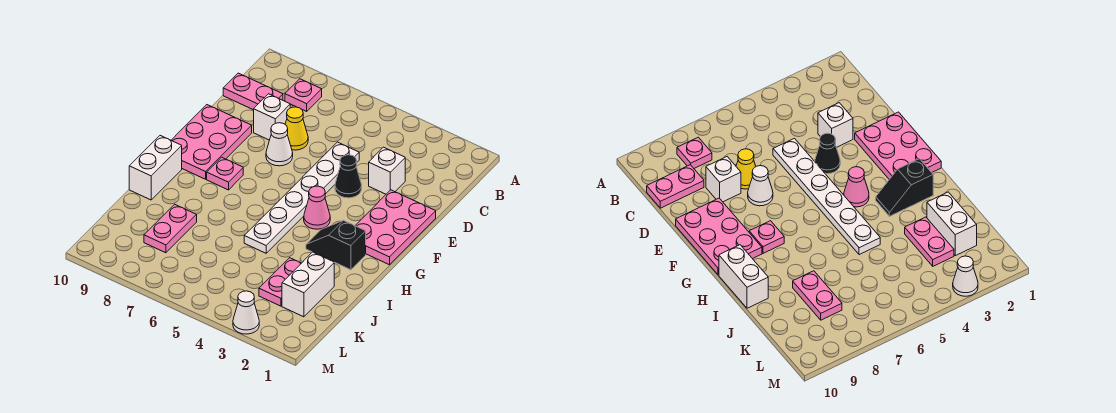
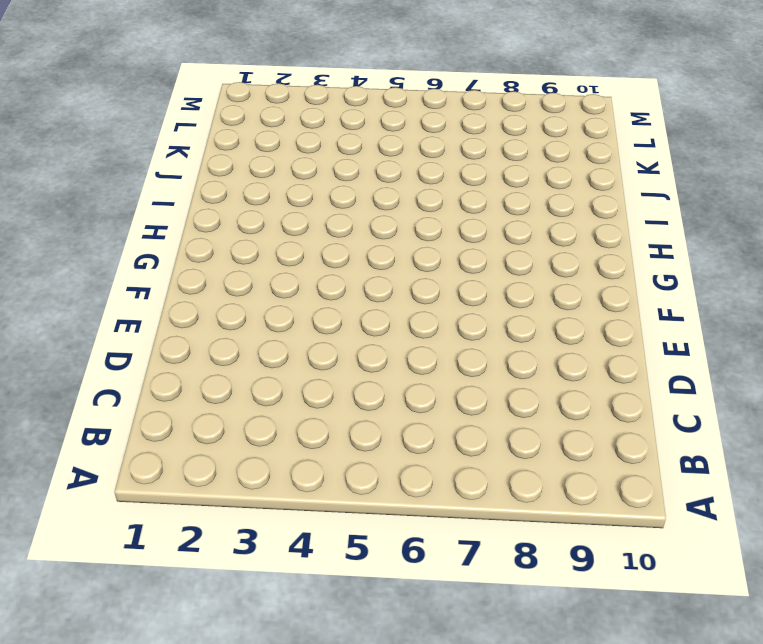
none -> pink 1x1 plate [285,79,322,111]
none -> pink 1x2 plate [223,73,283,110]
none -> white 1x1 brick [369,147,405,194]

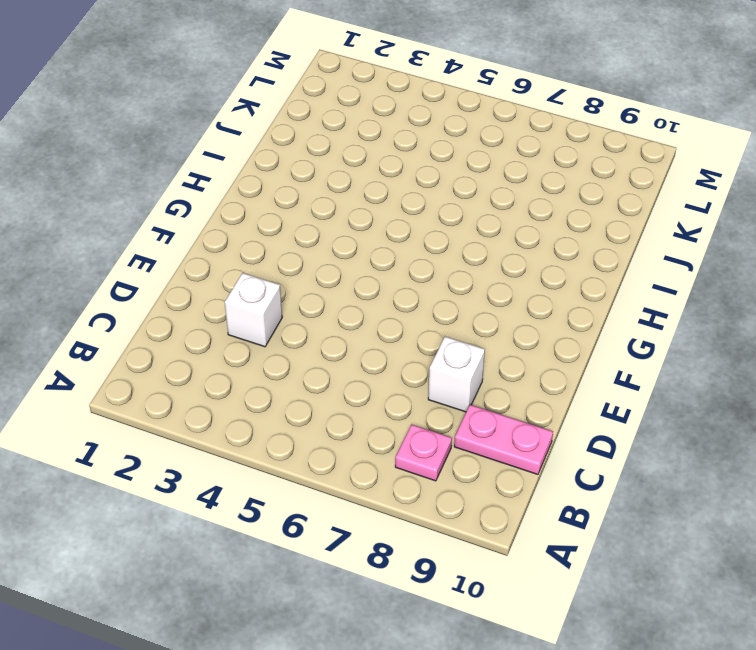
none -> white 1x6 plate [244,142,359,253]
none -> yellow 1x1 cone [285,107,308,150]
none -> pink 2x3 plate [355,190,436,265]

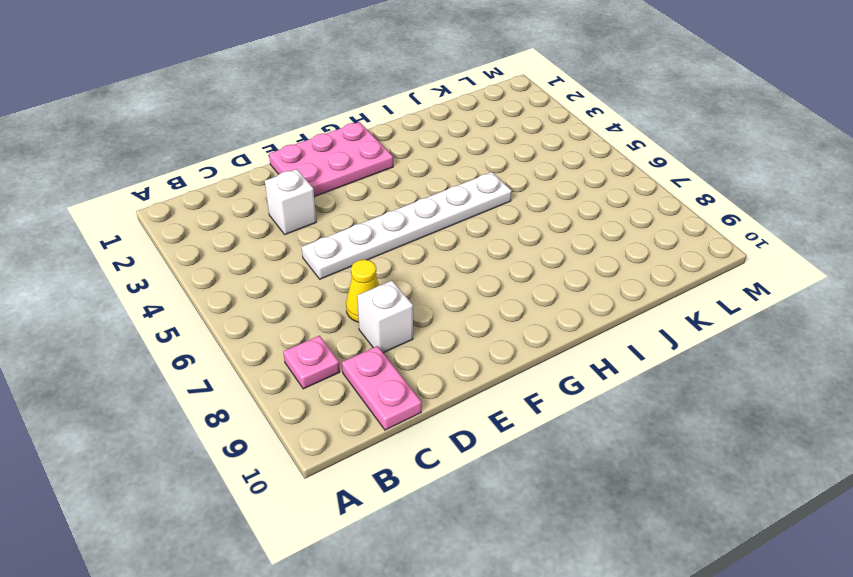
none -> black 1x1 cone [335,155,362,198]
none -> white 1x1 cone [266,123,293,166]
none -> pink 2x3 plate [171,105,252,179]

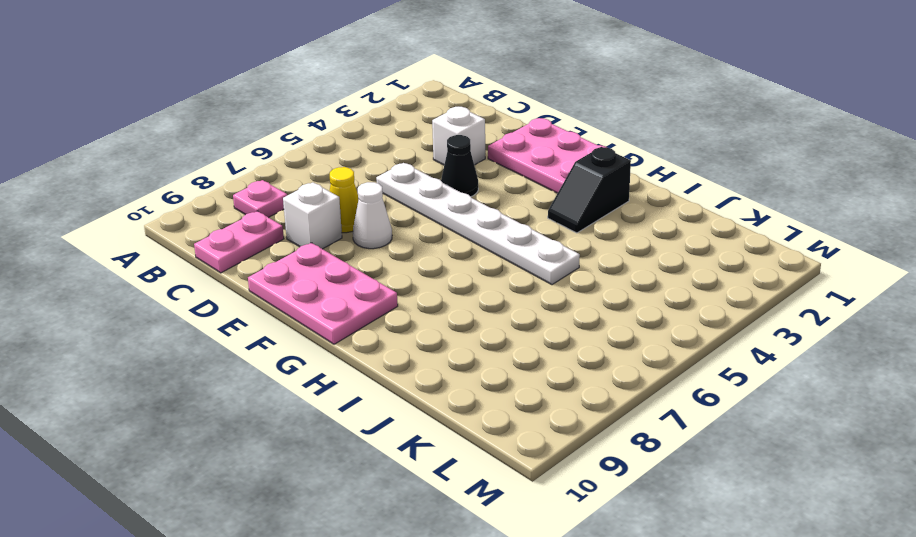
none -> pink 1x1 cone [304,186,330,229]
none -> pink 1x1 plate [207,157,243,190]
none -> white 1x2 brick [129,136,182,200]

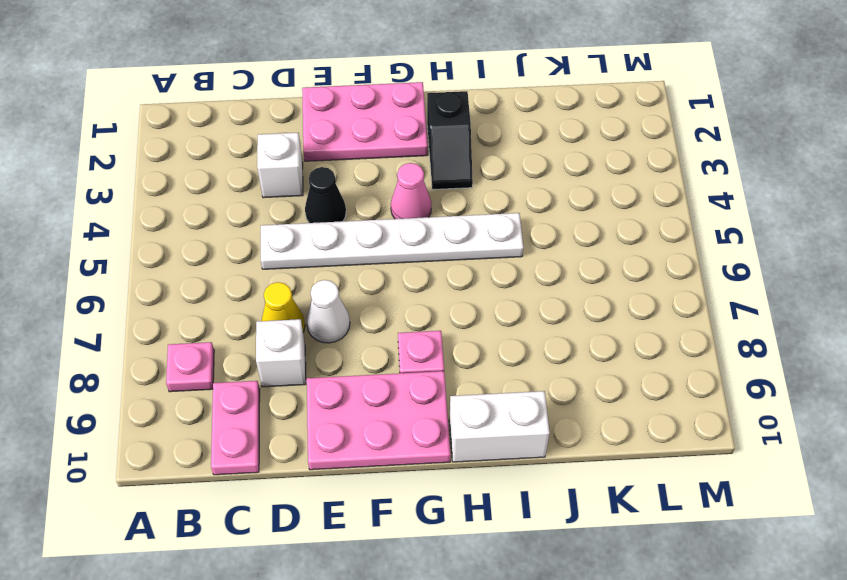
none -> white 1x2 brick [282,252,334,317]
none -> pink 1x2 plate [259,258,301,306]
none -> pink 1x2 plate [144,204,197,253]

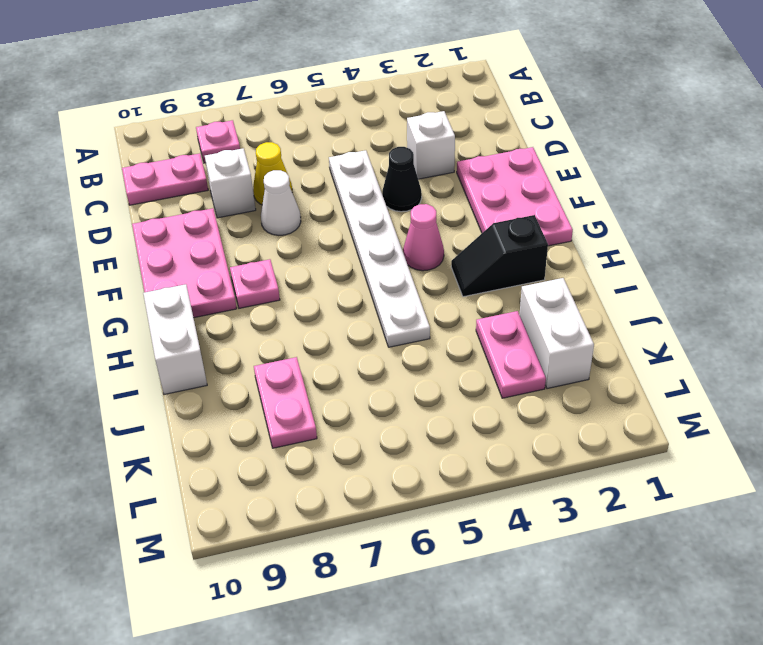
none -> white 1x1 cone [233,291,259,334]

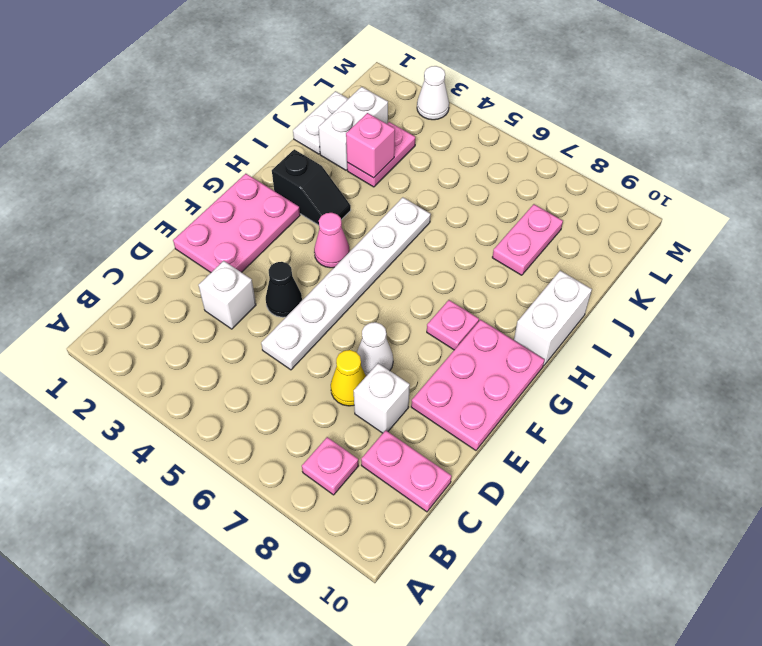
white 1x2 plate [293,91,348,154] -> none
pink 1x1 brick [346,113,395,178] -> none

